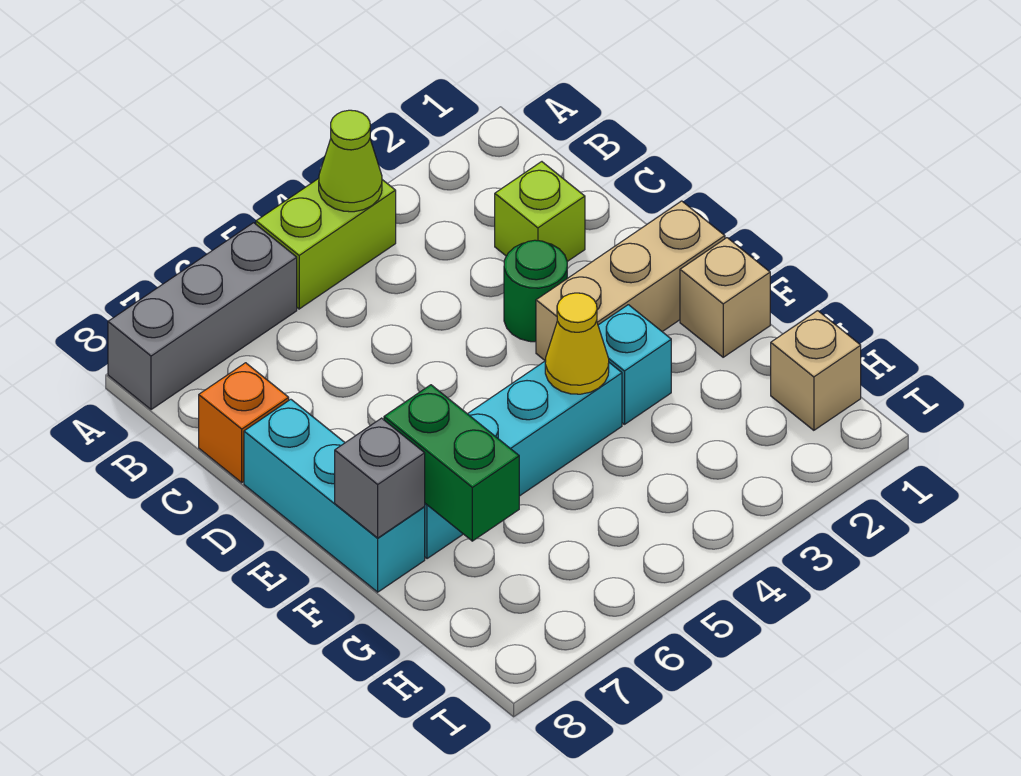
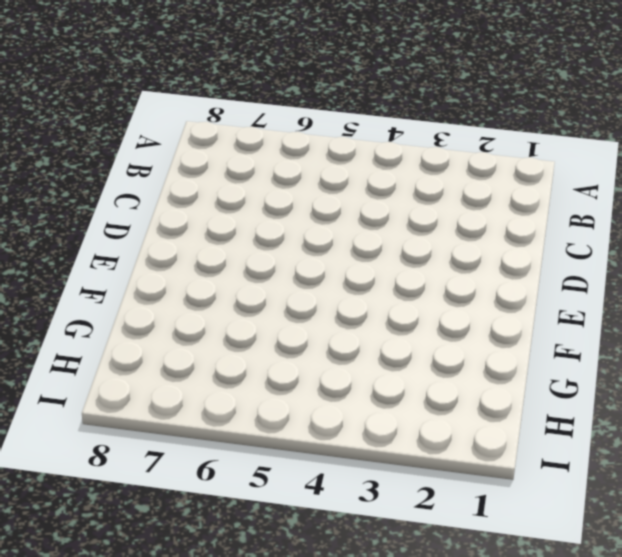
none -> lime 1x2 brick [256,178,396,309]
none -> grey 1x3 brick [108,223,297,410]
none -> lime 1x1 brick [495,162,585,262]

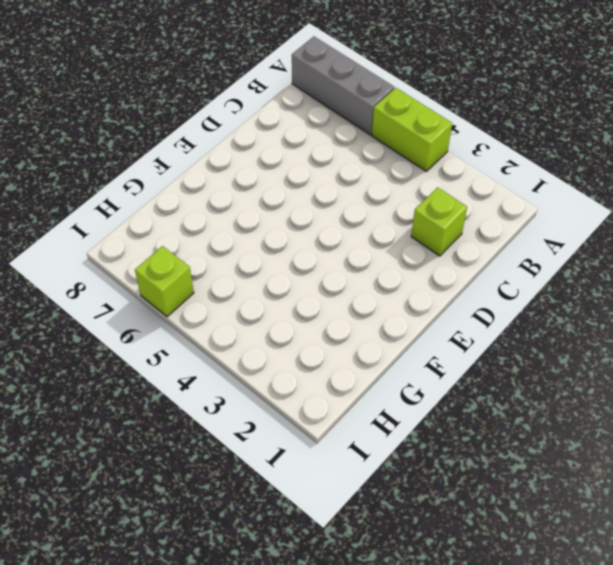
lime 1x1 brick [135,246,194,317] -> none
none -> orange 1x1 brick [199,363,289,482]
none -> green 1x1 round brick [504,240,567,342]
none -> cyan 1x3 brick [244,399,425,592]

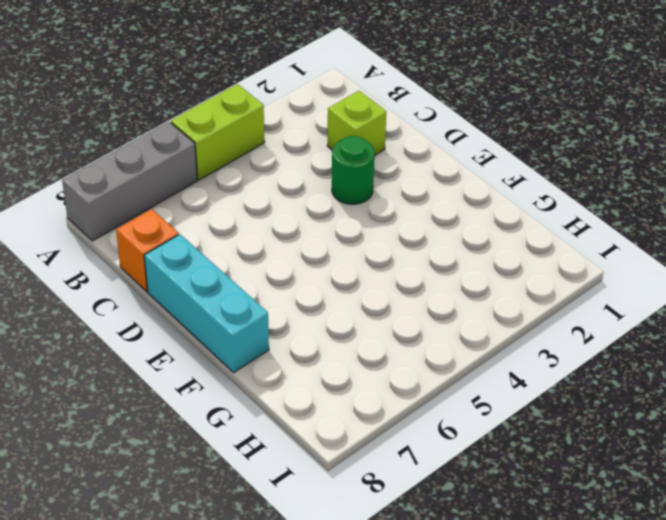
none -> tan 1x3 brick [536,201,725,361]
none -> tan 1x1 brick [680,238,770,357]
none -> cyan 1x1 brick [598,305,671,424]

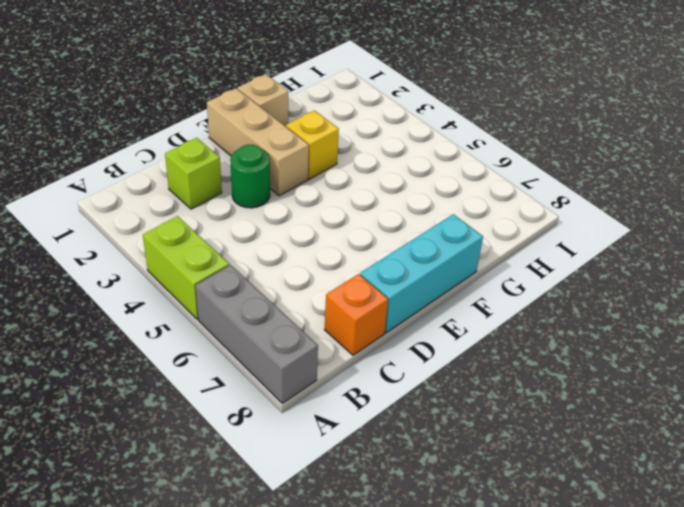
yellow 1x1 brick [286,110,339,179] -> cyan 1x1 brick [598,305,671,424]
none -> cyan 1x4 brick [425,361,622,559]
none -> tan 1x1 brick [771,311,861,430]
none -> lime 1x1 cone [319,110,382,212]

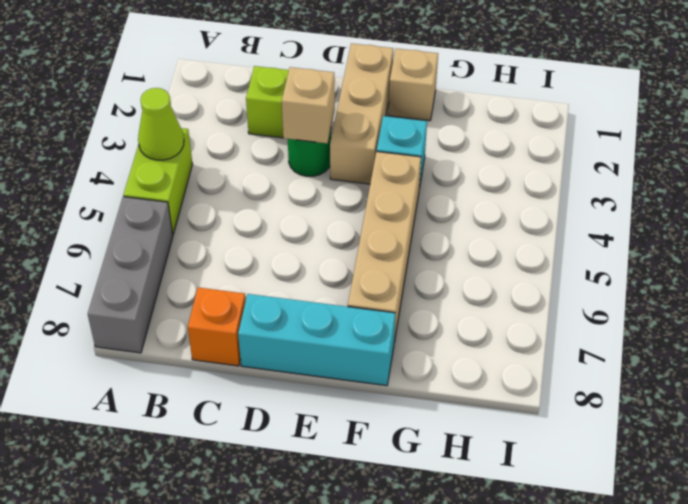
tan 1x1 brick [282,67,335,143] -> tan 1x1 brick moved to [771,311,861,430]
tan 1x4 brick [348,152,421,342] -> cyan 1x4 brick [425,361,622,559]
none -> yellow 1x1 cone [545,293,609,394]
none -> green 1x2 brick [384,385,519,541]
none -> grey 1x1 brick [335,418,425,538]

